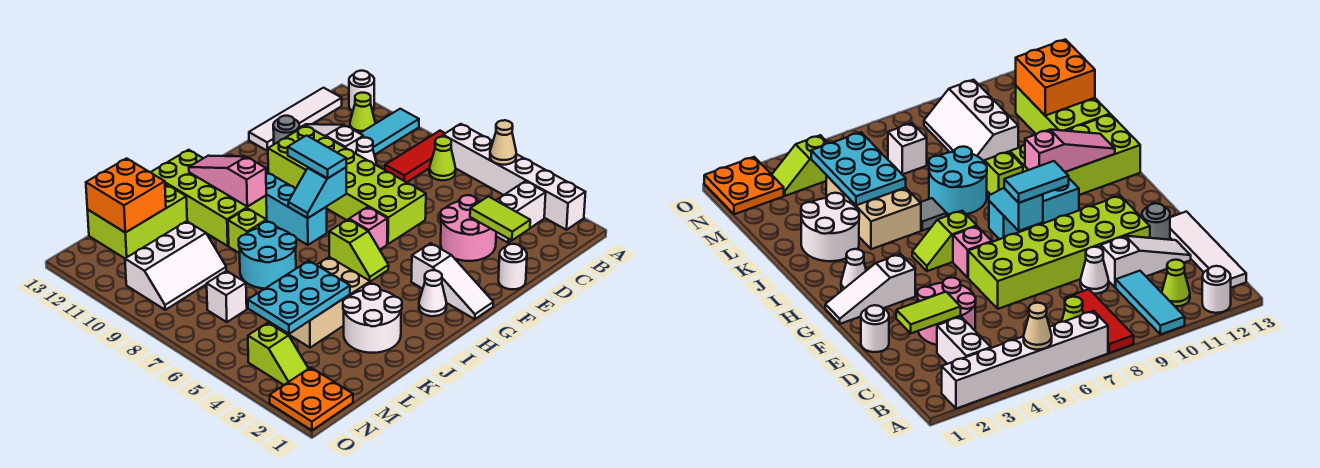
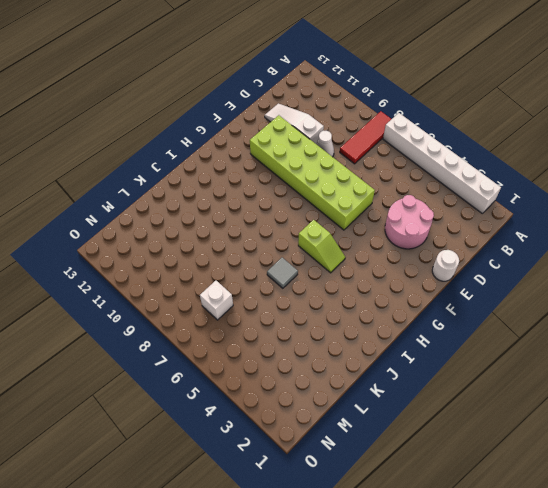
none -> cyan 1x3 tile [360,109,419,155]
none -> white 1x1 round brick [349,71,374,111]
none -> white 1x2 brick [496,181,546,243]
none -> lime 1x1 cone [429,137,456,180]

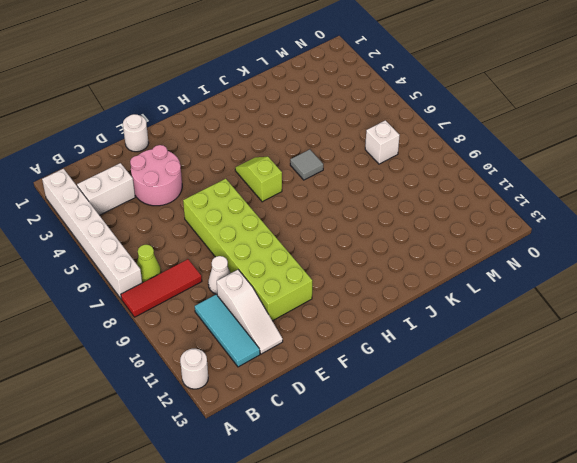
cyan 1x3 tile [195,294,260,367] -> cyan 1x3 tile turned to [360,109,419,155]
none -> lime 1x1 cone [350,93,375,133]
none -> white 1x4 tile [249,88,342,151]
none -> grey 1x1 round brick [273,116,299,144]
none -> white 1x3 slope [411,243,493,319]

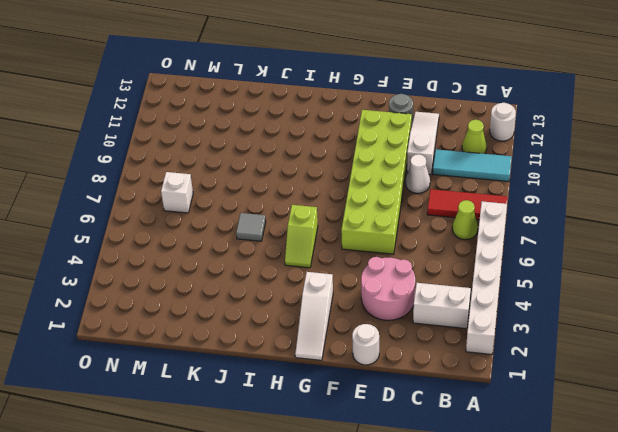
none -> white 1x4 tile [249,88,342,151]
none -> pink 1x1 brick [349,207,387,250]
none -> white 1x1 cone [419,270,447,316]
none -> cyan 1x3 brick [266,172,327,245]

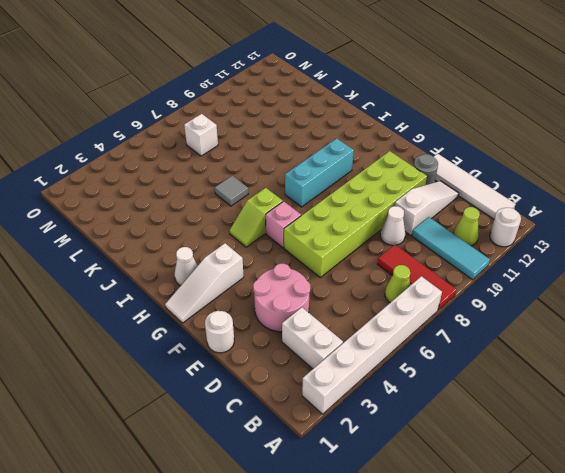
none -> lime 2x4 brick [151,150,267,246]
none -> white 2x2 round brick [343,284,402,353]
none -> tan 2x3 brick [269,257,370,348]
none -> cyan 2x2 round brick [239,222,296,289]

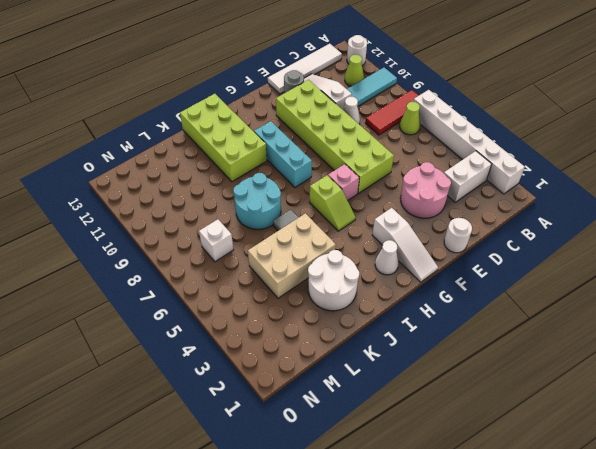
none -> lime 1x1 brick [228,208,266,253]
none -> lime 2x3 brick [87,184,187,258]
none -> white 2x3 slope [125,221,226,310]
none -> orange 2x2 plate [270,367,353,430]

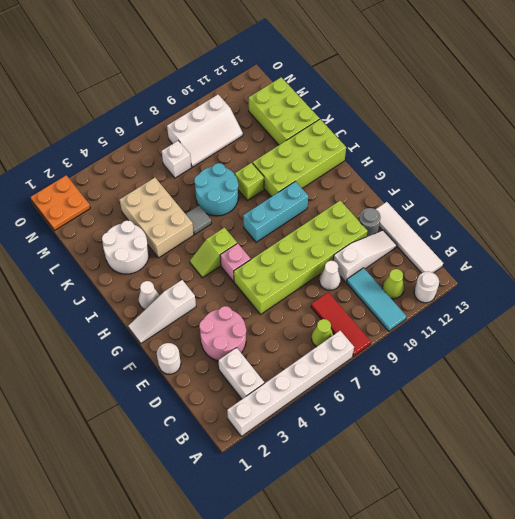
white 2x3 slope [167,95,243,167] -> white 2x3 slope turned to [125,221,226,310]
none -> lime 1x2 slope [248,323,309,385]
none -> tan 1x1 cone [490,120,516,165]
none -> lime 1x2 tile [470,197,530,241]
none -> cyan 1x2 slope [288,168,346,218]

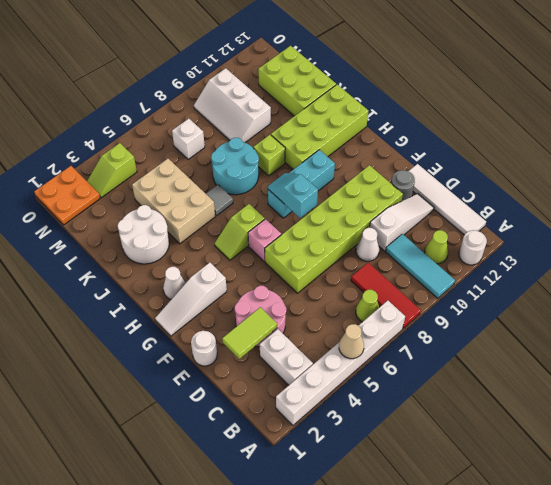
none -> pink 1x3 slope [189,156,266,207]
none -> cyan 2x3 plate [248,261,350,334]
none -> orange 2x2 brick [86,158,166,233]
none -> cyan 1x2 tile [288,136,346,178]

